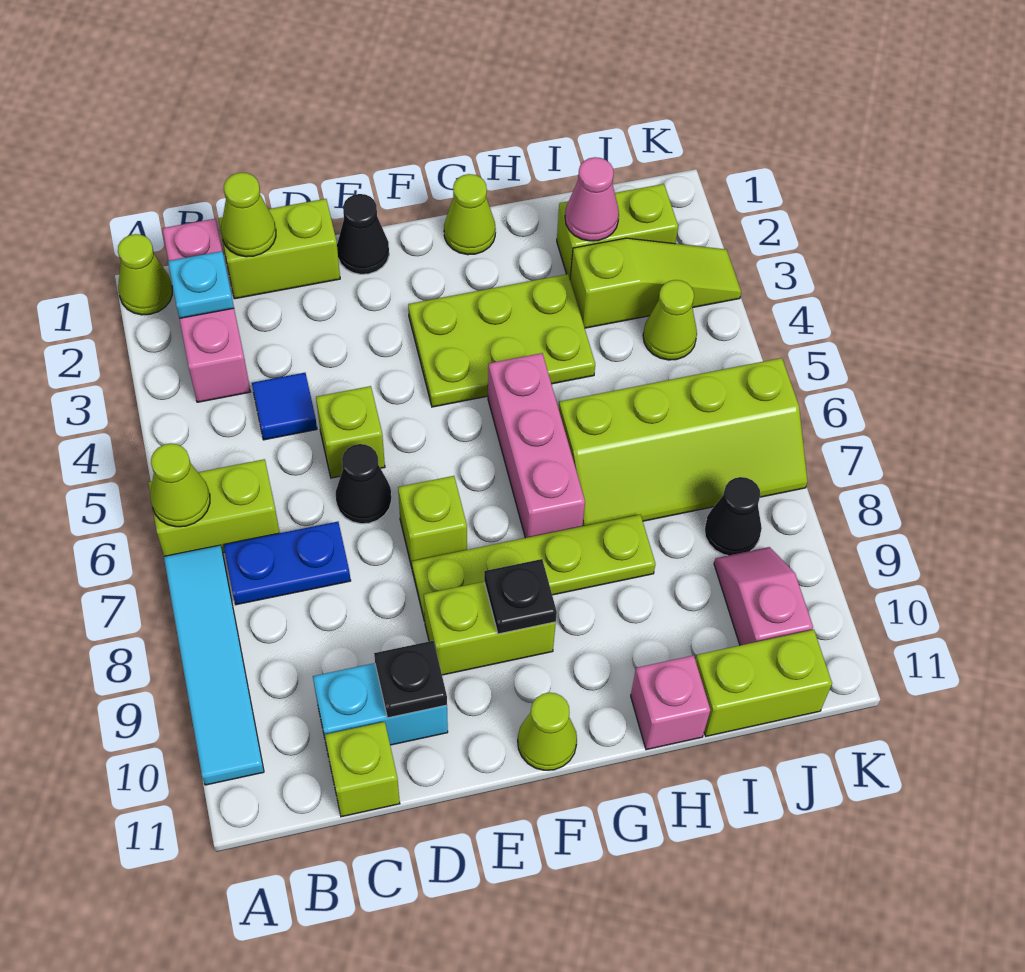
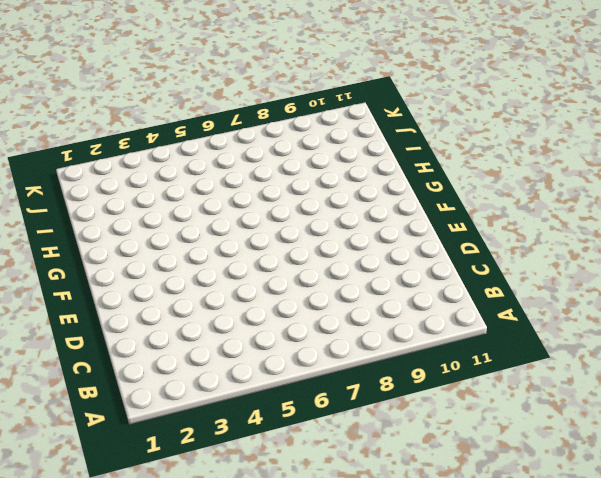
none -> lime 1x1 cone [118,234,172,315]
none -> lime 1x2 brick [148,459,280,556]
none -> cyan 1x4 tile [164,545,264,785]
none -> pink 1x3 brick [162,219,250,402]

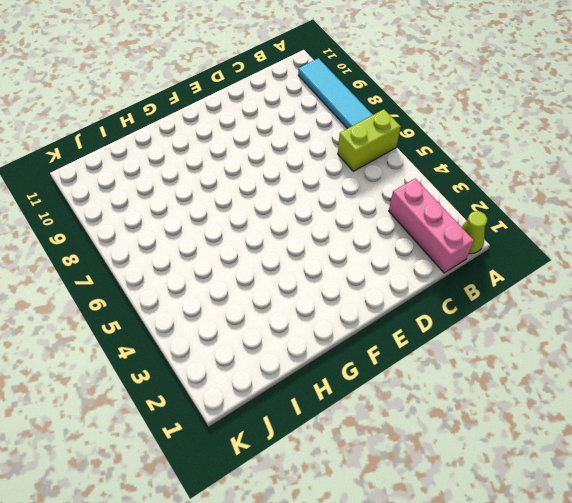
none -> blue 1x2 plate [224,522,351,605]
none -> lime 1x2 brick [218,199,340,299]
none -> blue 1x1 tile [252,373,317,440]
none -> cyan 1x2 brick [313,663,448,752]

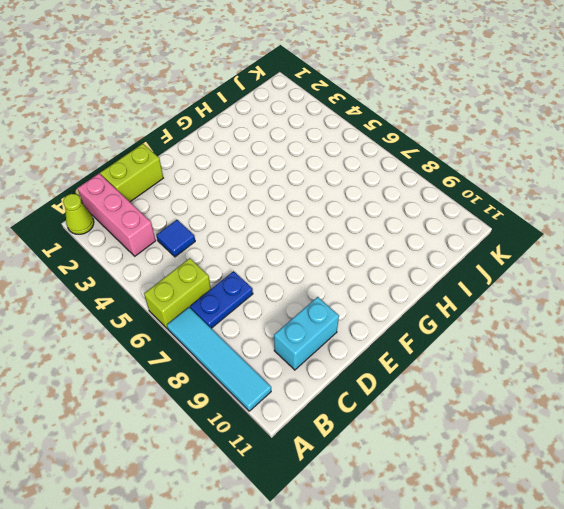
none -> lime 1x1 brick [325,722,400,817]
none -> lime 1x1 brick [316,386,385,478]
none -> black 1x1 cone [336,444,392,524]
none -> black 1x1 cone [337,194,389,274]

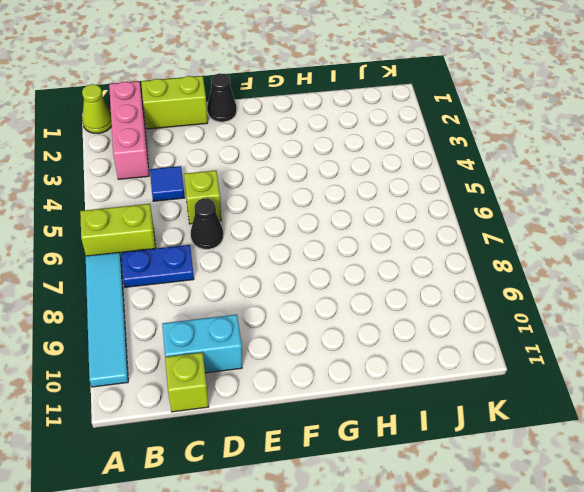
none -> lime 1x1 brick [398,476,467,567]
none -> lime 1x4 plate [412,515,655,621]
none -> lime 1x2 brick [424,582,556,675]
none -> lime 2x3 plate [408,274,595,407]

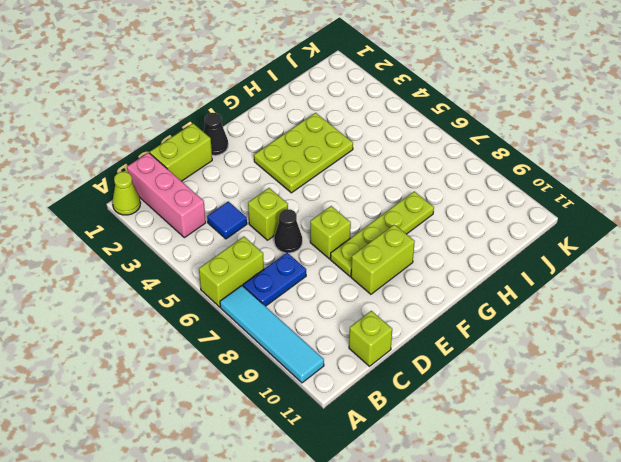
none -> cyan 1x2 brick [313,663,448,752]
none -> lime 1x1 cone [518,693,577,770]
none -> lime 1x1 cone [444,174,496,255]
none -> pink 1x3 brick [488,353,585,538]

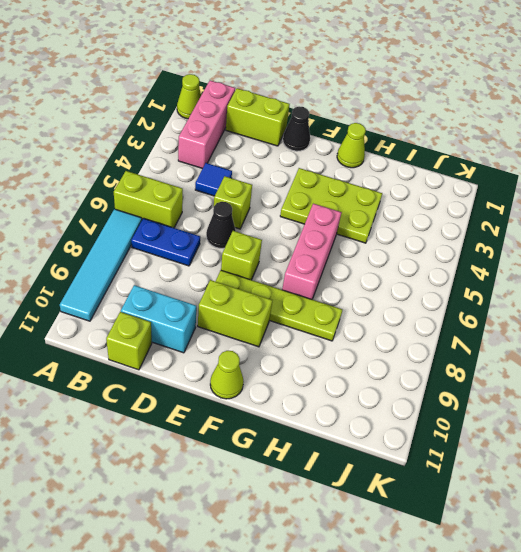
none -> lime 2x4 slope [559,358,807,526]
none -> pink 1x1 brick [631,655,710,750]
none -> lime 1x2 brick [557,184,678,278]
none -> lime 1x3 slope [570,238,741,328]

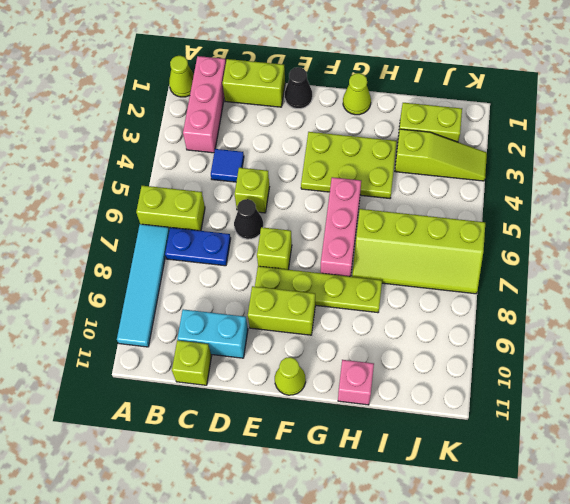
none -> lime 1x2 brick [696,630,832,736]
none -> lime 1x1 cone [643,280,697,360]
none -> black 1x1 cone [704,477,762,556]
none -> pink 1x2 slope [714,547,813,645]

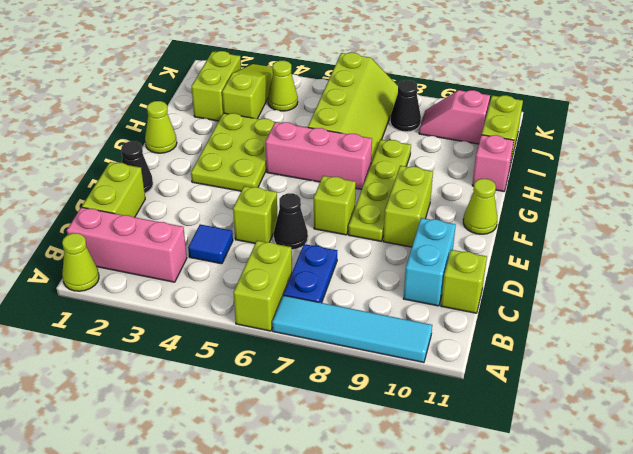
none -> lime 1x1 cone [151,444,210,527]
none -> cyan 1x1 plate [168,251,234,318]
none -> lime 1x1 cone [221,173,276,257]
none -> black 1x1 plate [374,641,447,718]

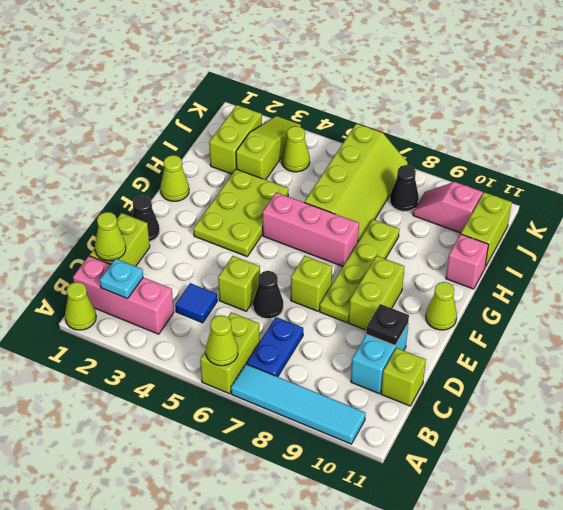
none -> black 1x1 plate [484,559,557,634]
none -> pink 1x1 cone [565,157,619,241]

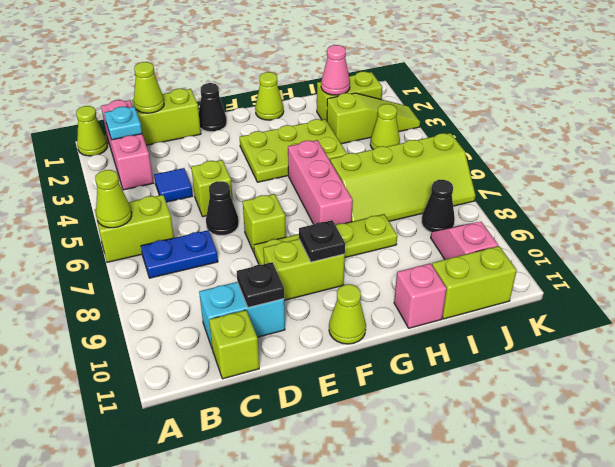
none -> cyan 1x4 tile [164,545,264,785]

